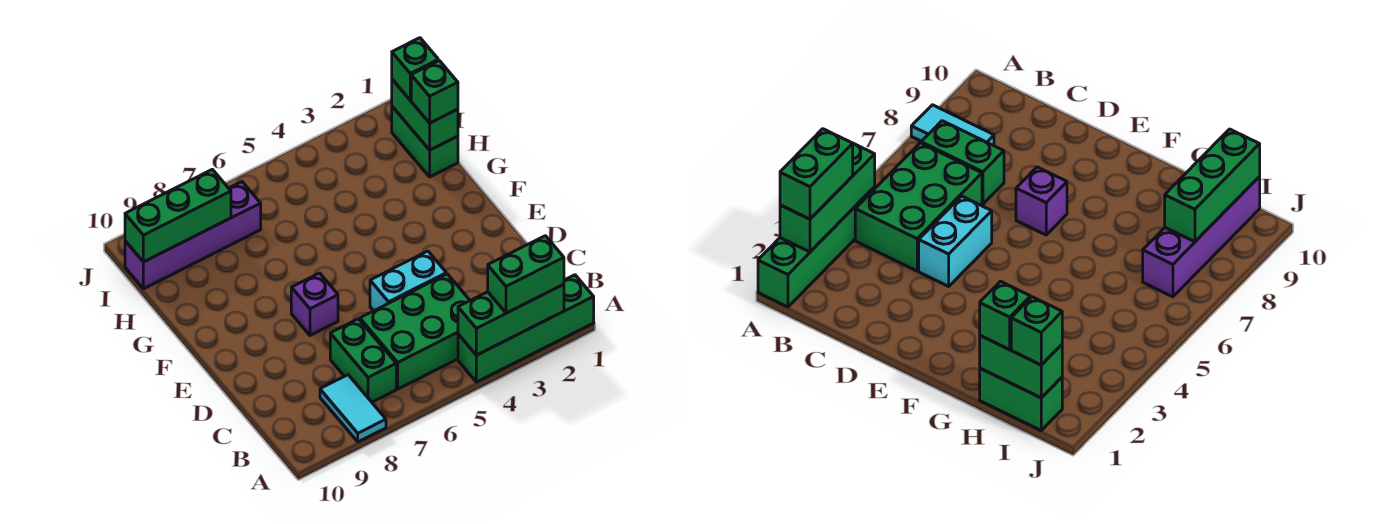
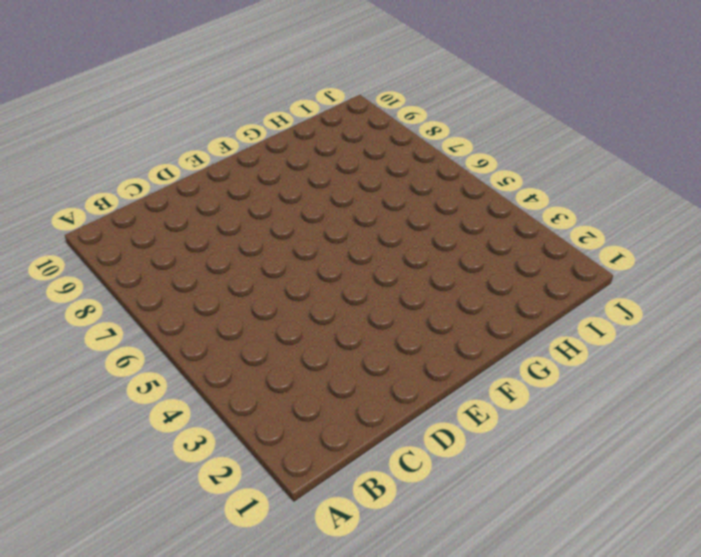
none -> green 1x4 brick [458,275,594,382]
none -> cyan 1x2 tile [320,375,386,442]
none -> green 2x3 brick [360,274,470,389]

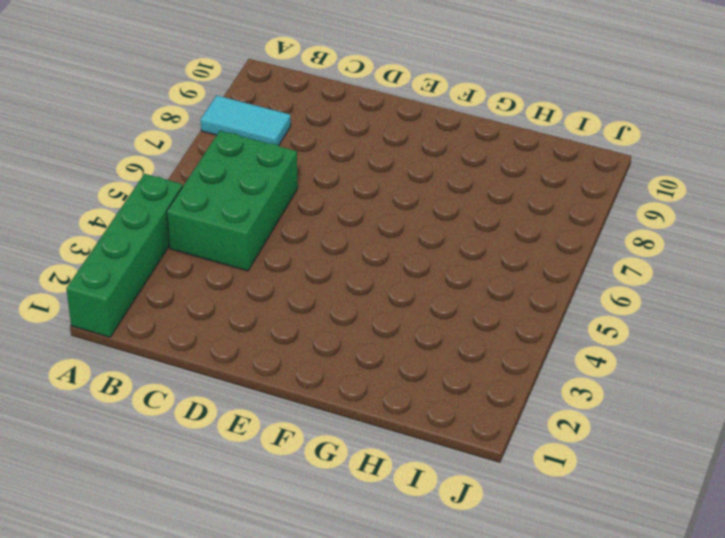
none -> green 1x2 brick [330,319,396,402]
none -> cyan 1x2 brick [370,251,446,311]
none -> purple 1x1 brick [291,273,338,335]

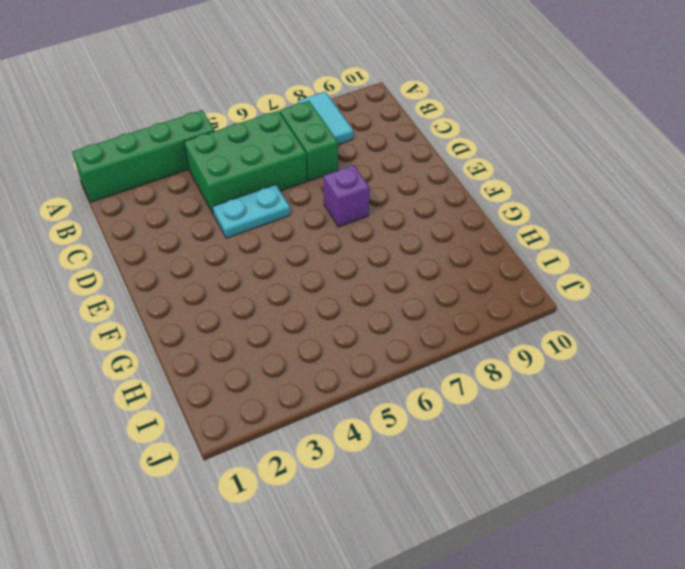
cyan 1x2 plate [213,185,290,238] -> cyan 1x2 brick [370,251,446,311]
none -> green 1x2 brick [392,106,458,177]
none -> purple 1x4 brick [125,182,261,289]
none -> green 1x3 brick [458,284,564,355]

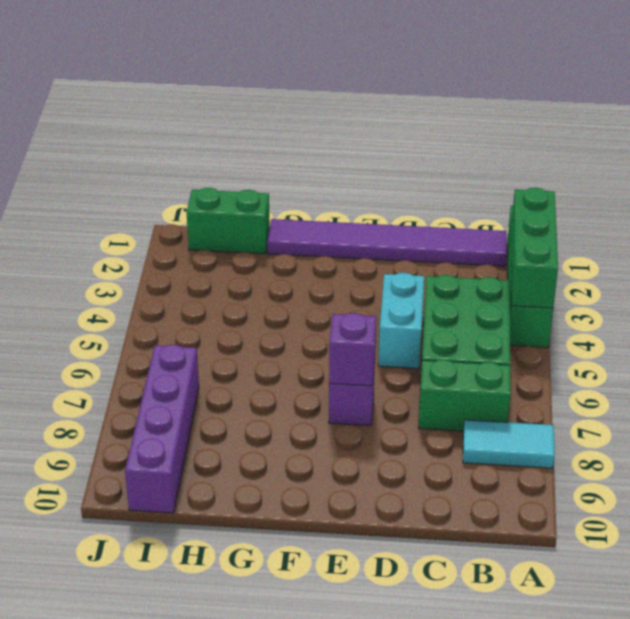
purple 1x6 tile [267,219,507,266] -> none
purple 1x1 brick [329,313,376,386] -> none
none -> green 1x2 brick [392,79,458,150]
none -> green 1x3 brick [125,169,231,262]
none -> green 1x2 brick [488,236,564,313]

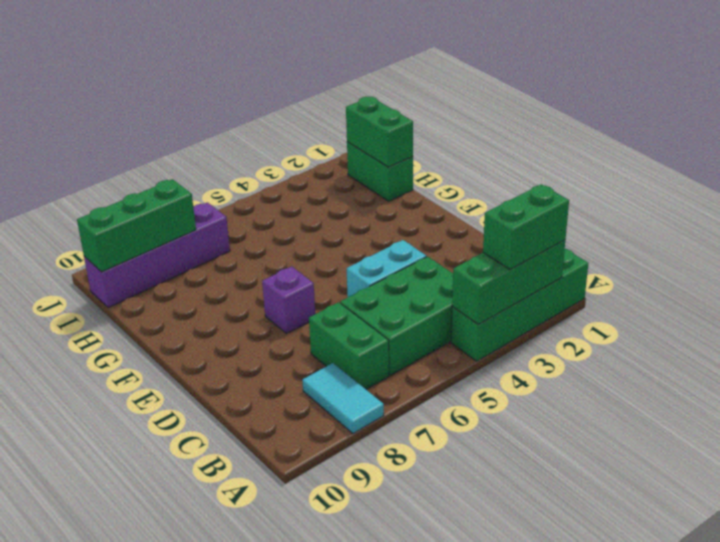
none -> green 1x1 brick [411,61,458,123]
none -> green 1x1 brick [392,38,438,100]

